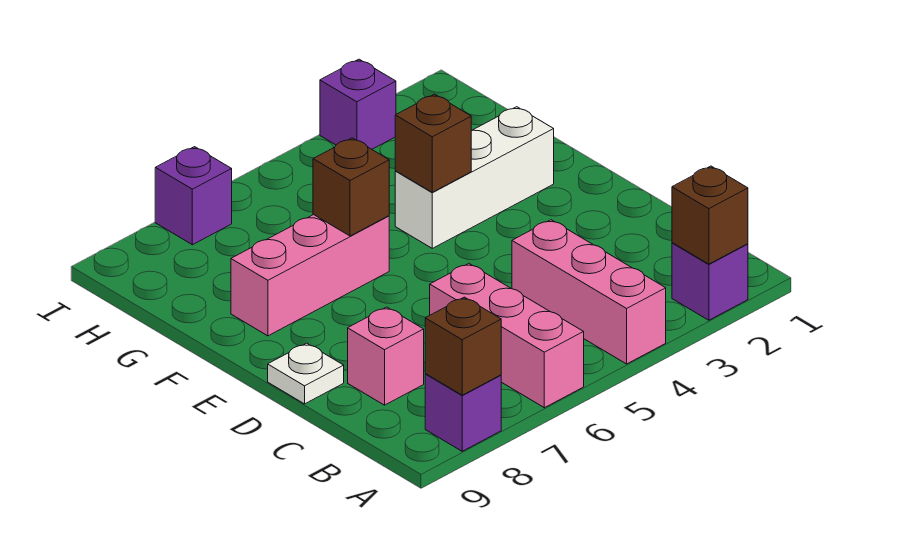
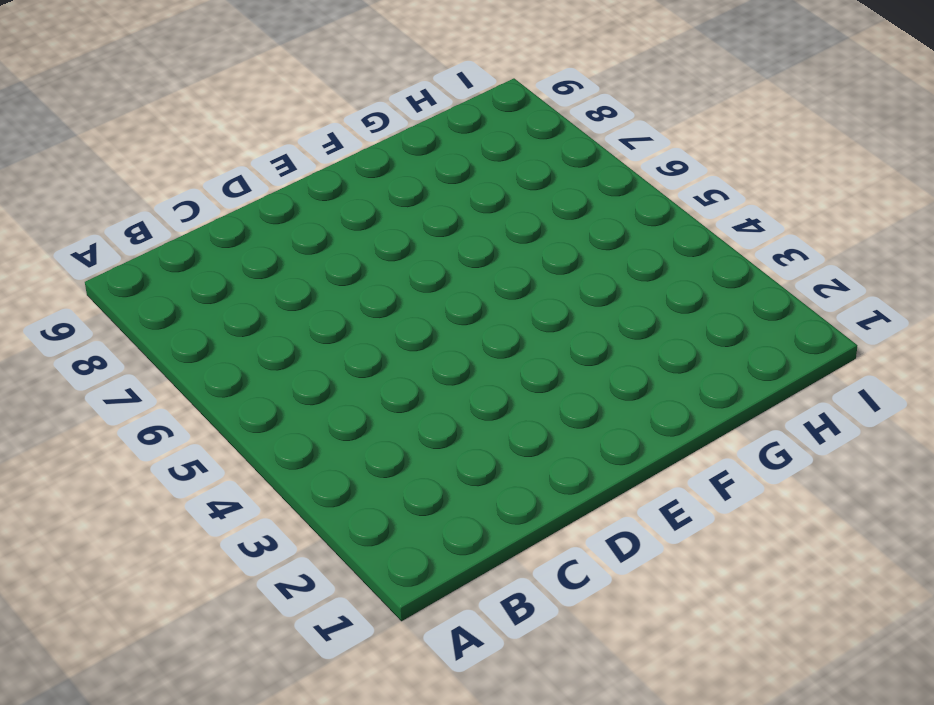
none -> purple 1x1 brick [672,243,748,320]
none -> pink 1x3 brick [512,220,666,364]
none -> pink 1x3 brick [430,263,584,408]

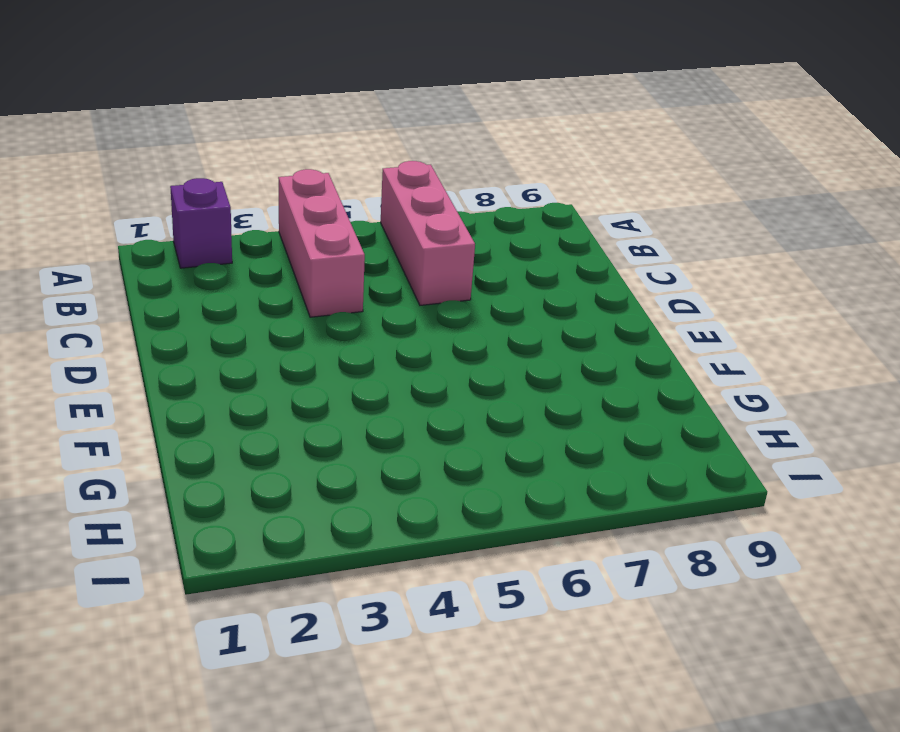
none -> purple 1x1 brick [425,374,501,451]
none -> pink 1x1 brick [348,307,424,405]
none -> white 1x1 plate [268,343,344,404]

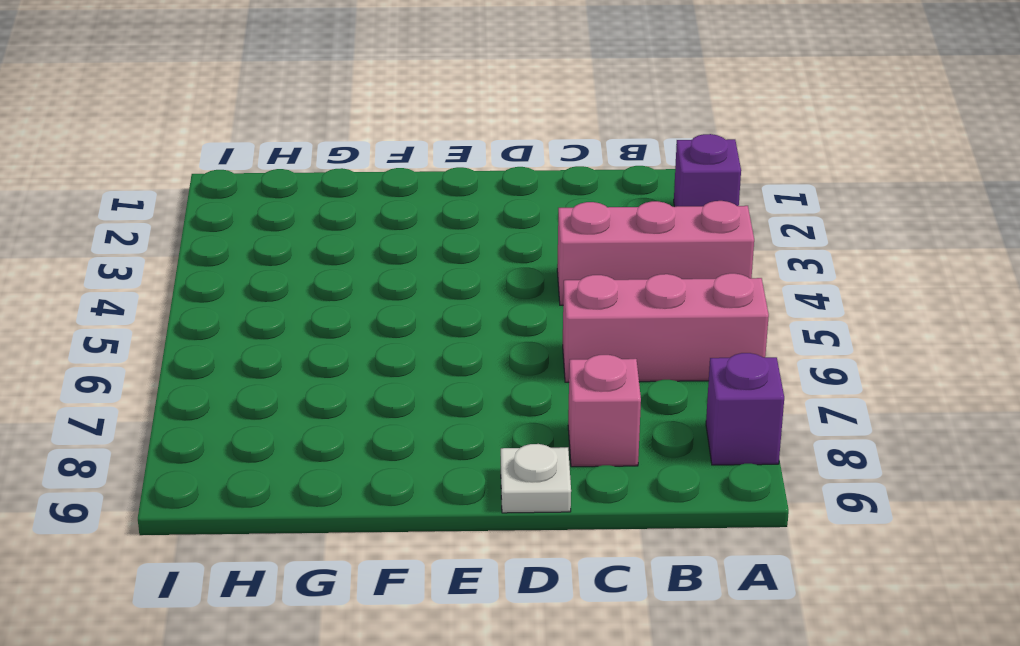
none -> white 1x3 brick [395,107,554,248]
none -> pink 1x3 brick [231,215,389,336]
none -> purple 1x1 brick [320,59,396,149]

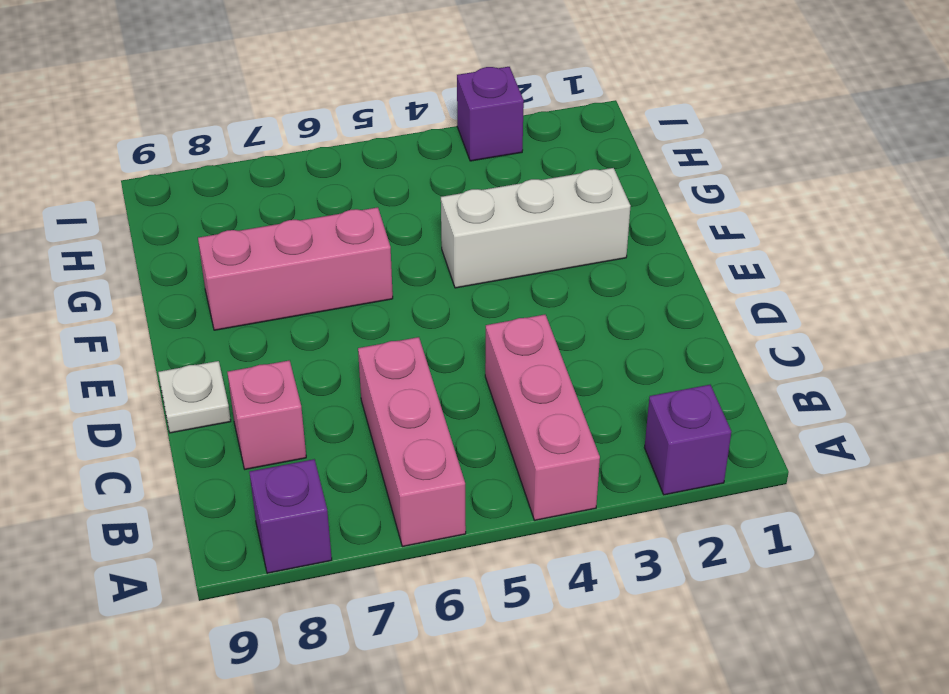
none -> purple 1x1 brick [155,147,232,245]
none -> brown 1x1 brick [672,166,748,264]
none -> brown 1x1 brick [425,297,501,395]

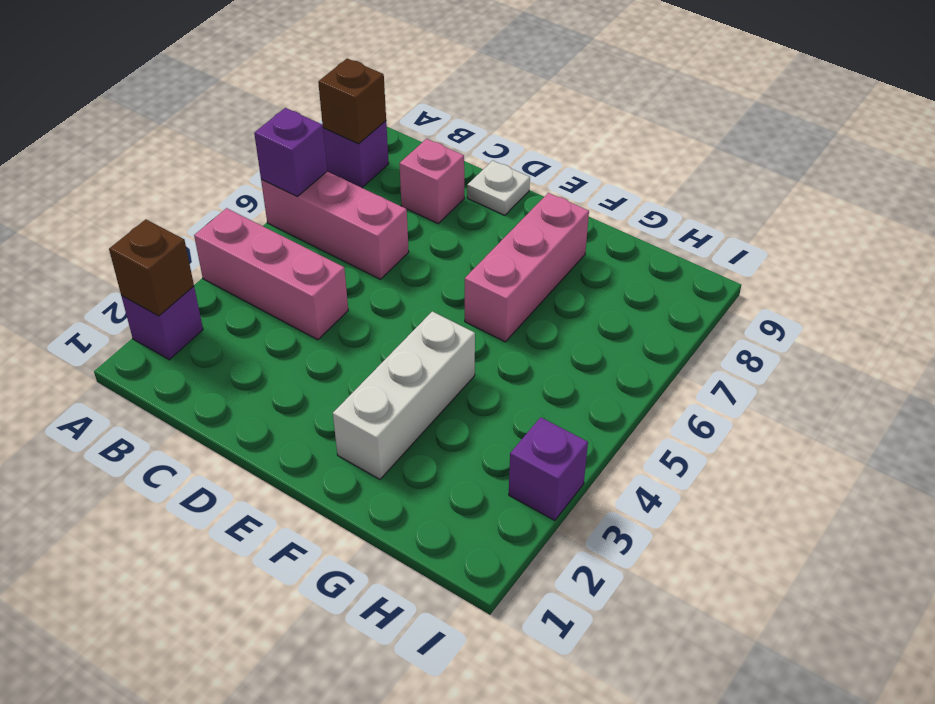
purple 1x1 brick [254,108,327,196] -> purple 1x1 brick moved to [155,147,232,245]
none -> brown 1x1 brick [395,94,471,192]
none -> brown 1x1 brick [313,138,389,236]

